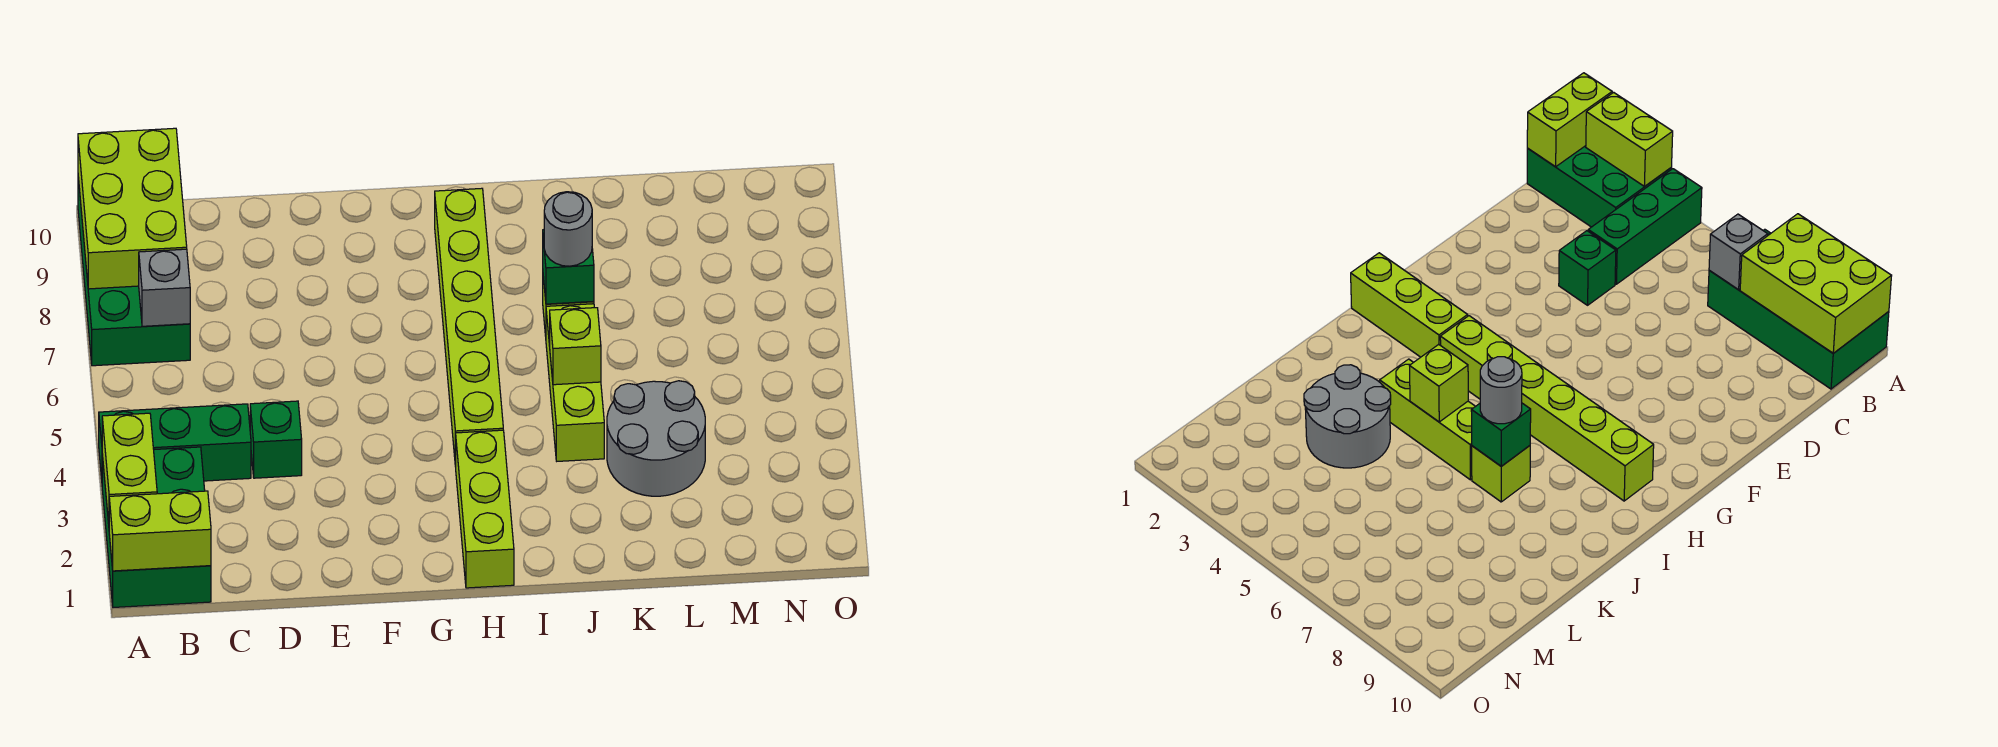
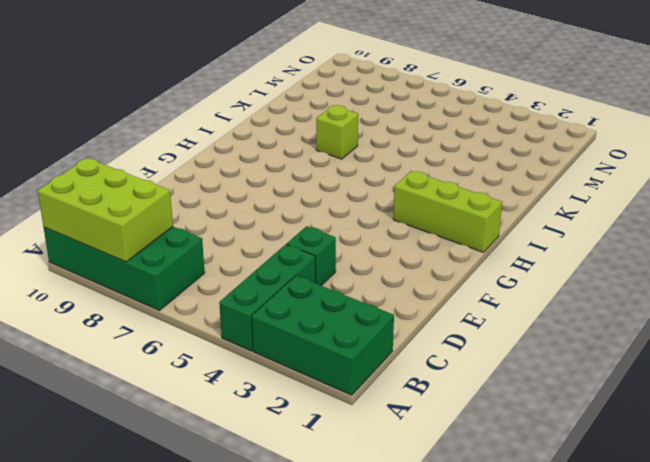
none -> lime 1x6 brick [435,188,503,467]
none -> lime 1x3 brick [546,304,604,461]
none -> grey 2x2 round brick [607,381,705,496]

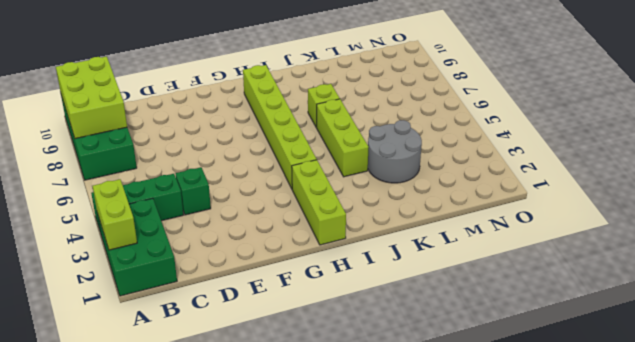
none -> lime 1x2 brick [109,491,211,571]
none -> grey 1x1 brick [139,249,190,326]
none -> lime 1x1 brick [550,308,601,385]

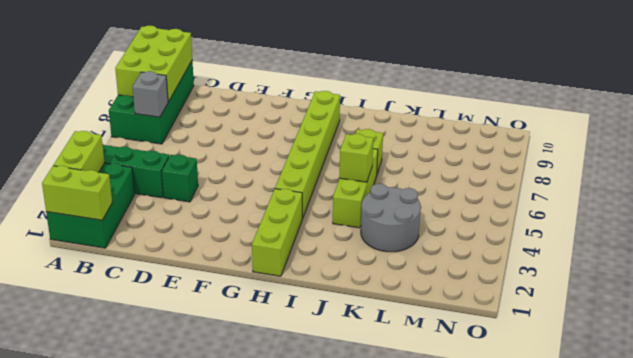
none -> green 1x1 brick [543,230,594,304]
none -> grey 1x1 round brick [544,192,592,266]

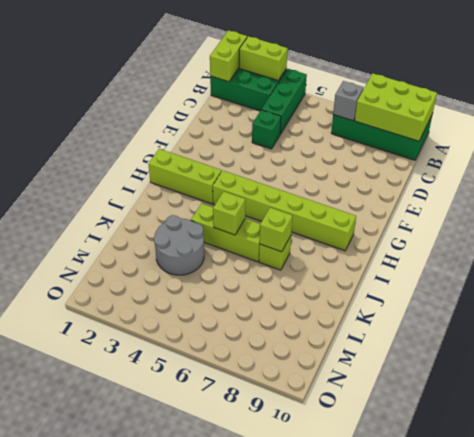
lime 1x1 brick [260,208,292,252] -> green 1x1 brick [543,230,594,304]
none -> grey 1x1 round brick [544,192,592,266]

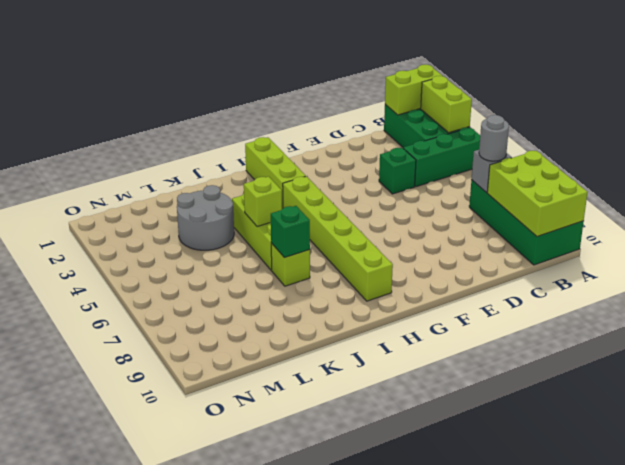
grey 1x1 round brick [479,115,509,161] -> grey 1x1 round brick moved to [544,192,592,266]

